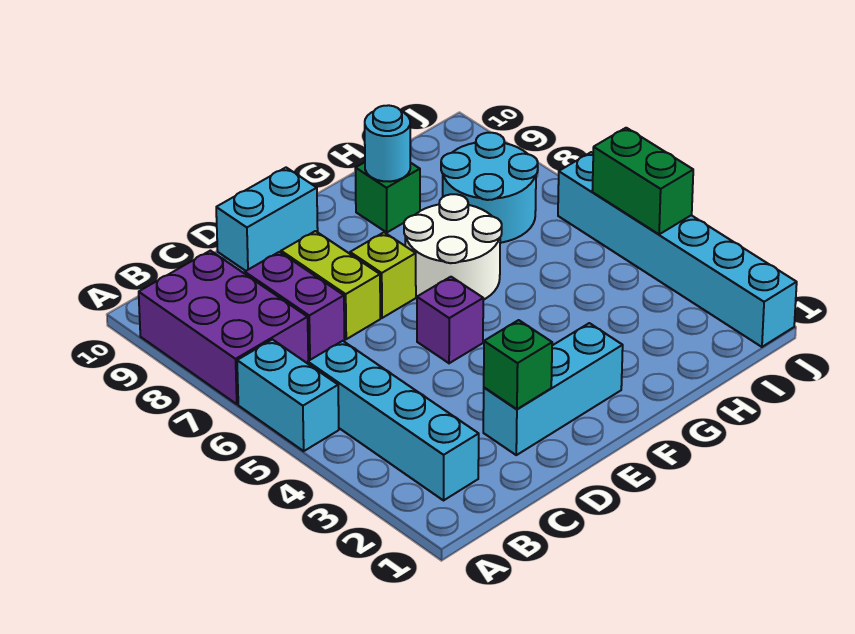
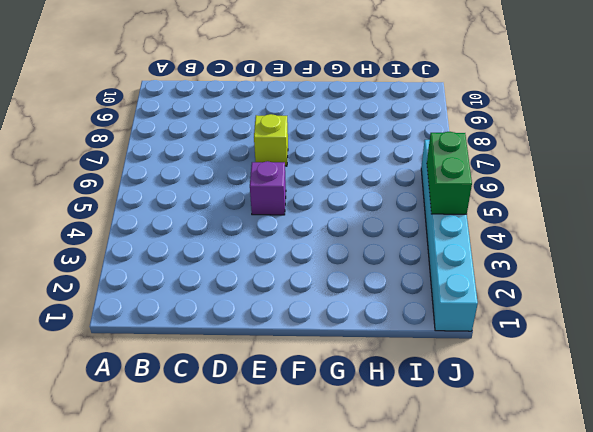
none -> cyan 1x2 brick [237,340,339,451]
none -> purple 2x3 brick [139,251,308,404]
none -> cyan 1x4 brick [308,341,479,500]

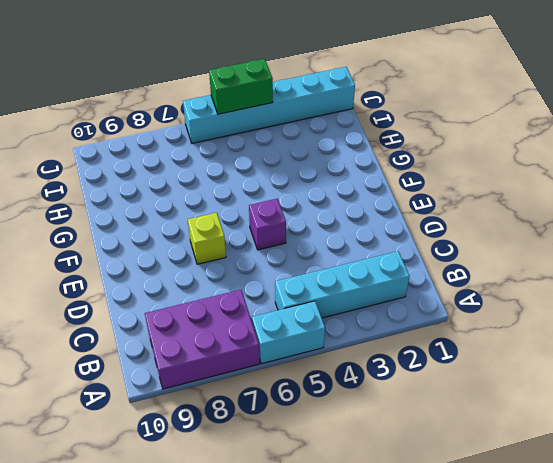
none -> purple 1x2 brick [245,252,345,360]
none -> cyan 1x3 brick [483,323,623,455]
none -> lime 1x2 brick [281,231,380,339]

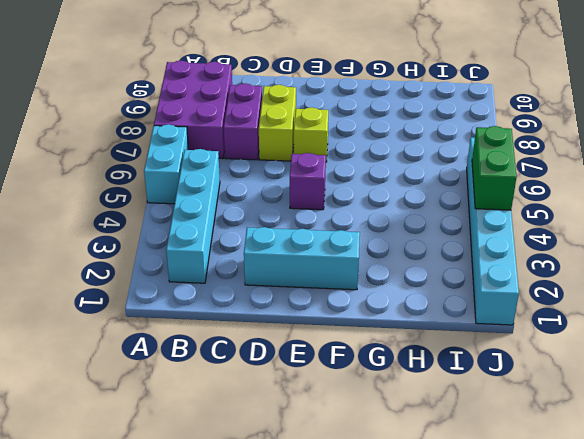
none -> cyan 1x2 brick [216,168,318,271]
none -> white 2x2 round brick [404,194,502,300]
none -> green 1x1 brick [355,162,420,233]

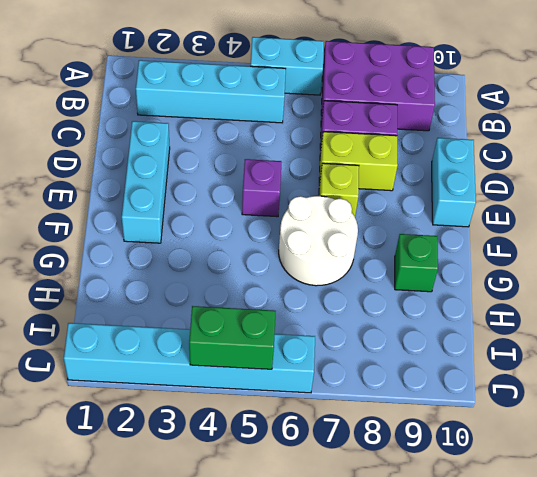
none -> cyan 2x2 round brick [441,133,538,243]
none -> green 1x1 brick [484,320,552,409]
none -> cyan 1x1 round brick [365,105,411,182]

